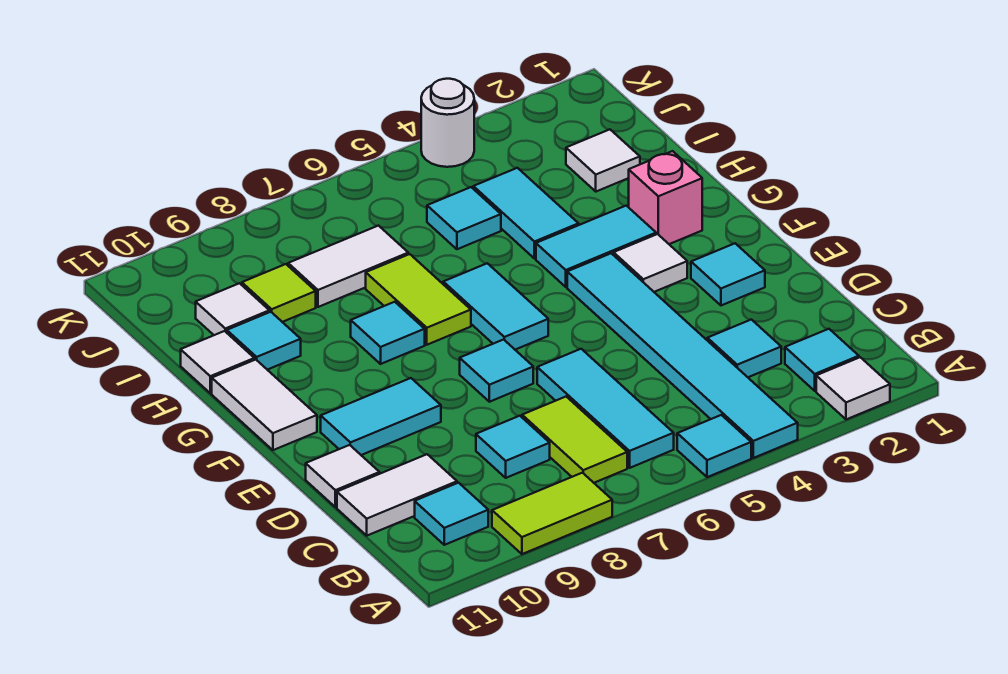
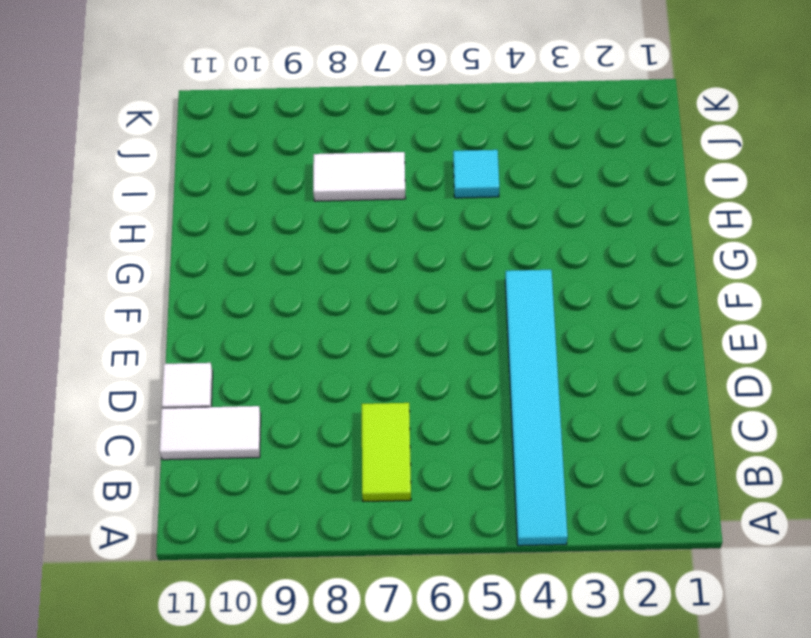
none -> white 1x1 tile [816,357,890,419]
none -> cyan 1x1 tile [677,415,751,477]
none -> lime 1x2 tile [492,473,612,554]
none -> cyan 1x1 tile [785,329,859,391]

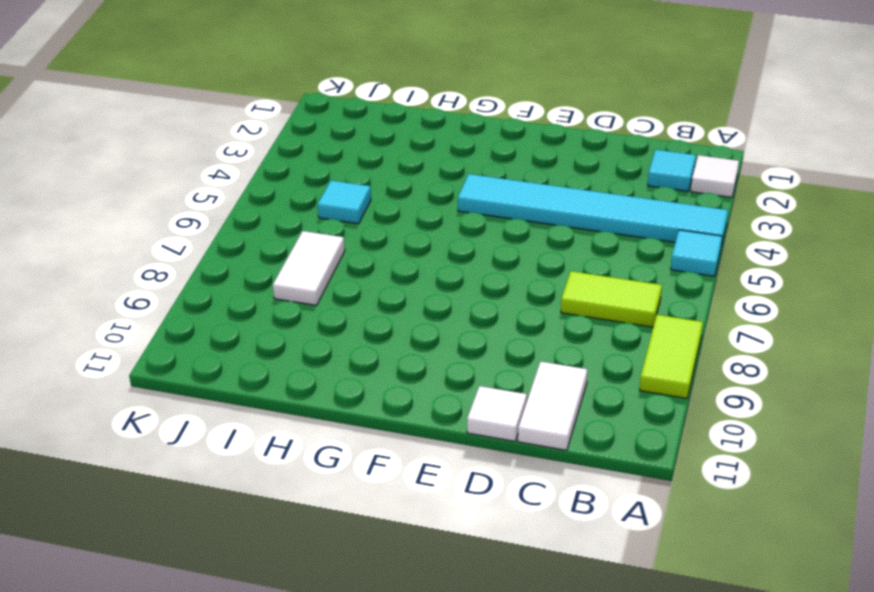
none -> cyan 1x3 tile [537,349,674,468]
none -> cyan 1x1 tile [415,483,488,545]
none -> cyan 1x1 tile [707,320,781,377]
none -> cyan 1x1 tile [476,416,550,478]

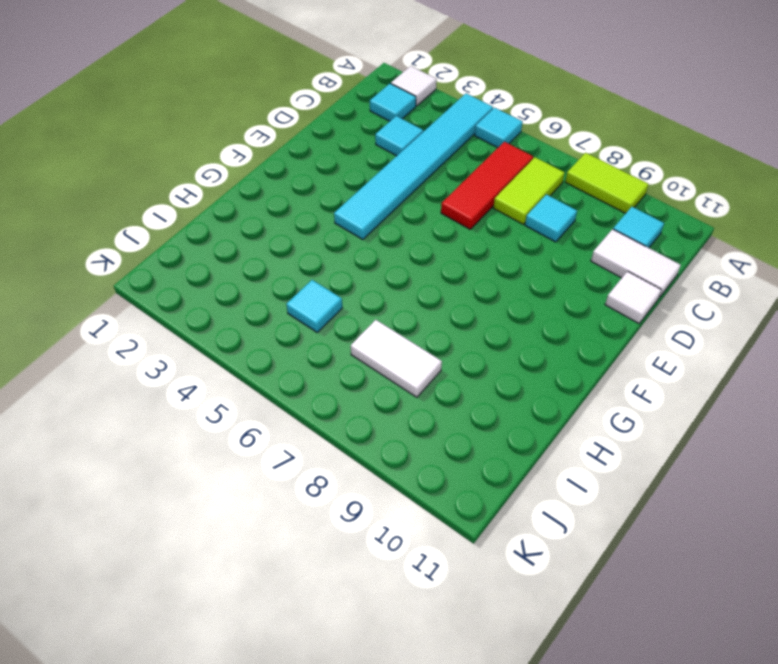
red 1x3 tile [441,142,533,229] -> cyan 1x3 tile [537,349,674,468]
none -> cyan 1x1 tile [691,243,765,305]
none -> cyan 1x1 tile [460,340,533,402]
none -> cyan 1x2 tile [321,378,441,455]
none -> white 1x1 tile [614,234,687,292]

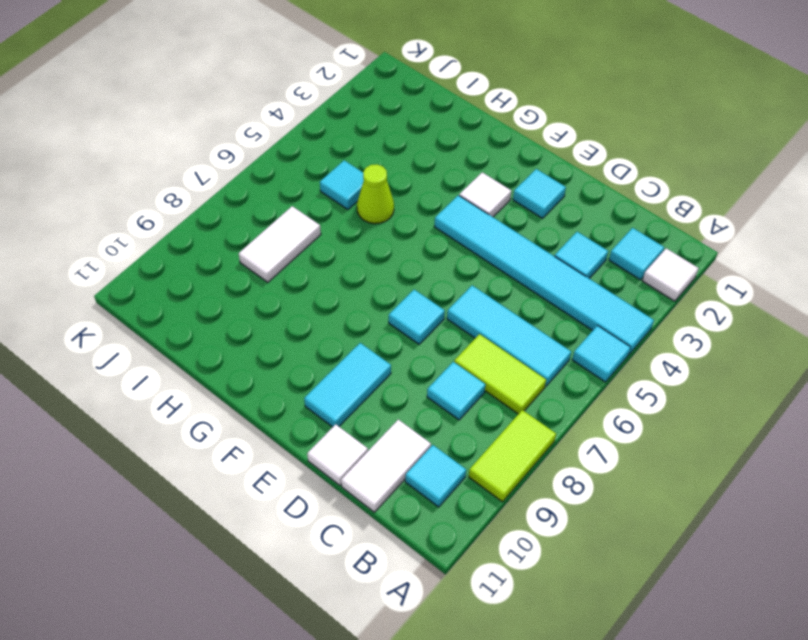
lime 1x1 cone [357,164,394,224] -> none
none -> cyan 1x2 tile [443,263,548,350]
none -> white 1x2 tile [212,360,317,450]
none -> pink 1x1 brick [629,151,702,244]
none -> cyan 1x2 tile [536,206,656,287]

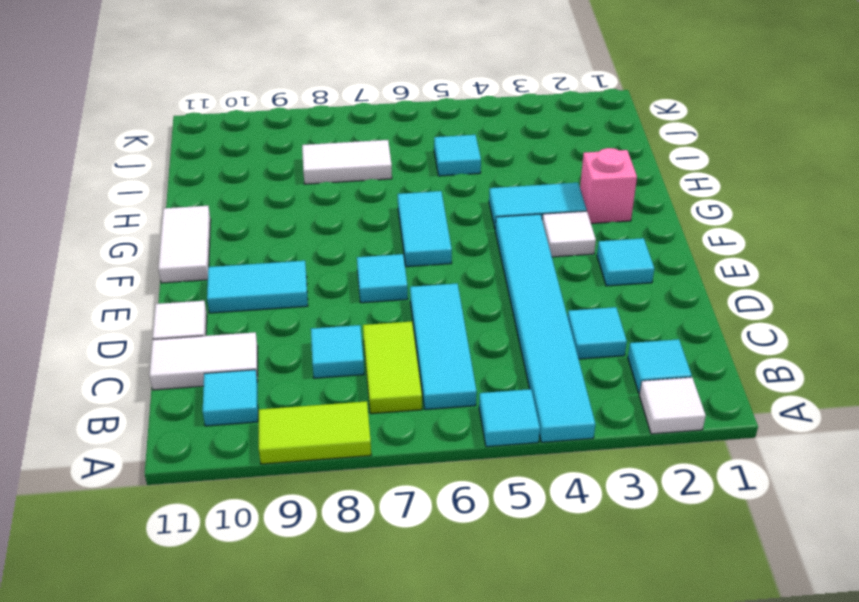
none -> lime 1x2 tile [366,254,471,345]
none -> cyan 1x1 tile [351,302,425,364]
none -> cyan 1x2 tile [473,168,579,259]
none -> cyan 1x1 tile [227,312,301,370]

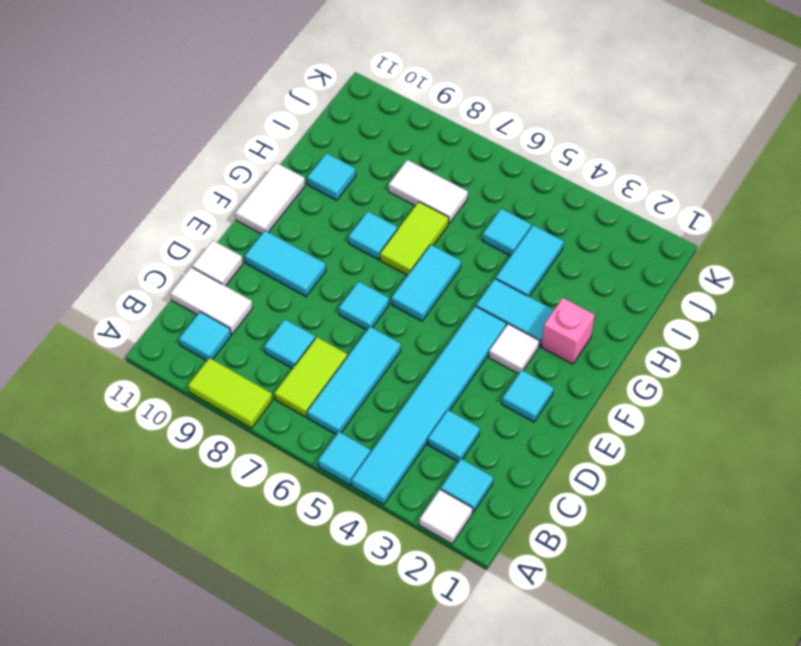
none -> white 1x1 tile [181,331,254,393]
none -> white 1x1 tile [566,130,640,192]
none -> lime 1x1 tile [242,264,316,322]
none -> white 1x1 tile [196,283,269,335]

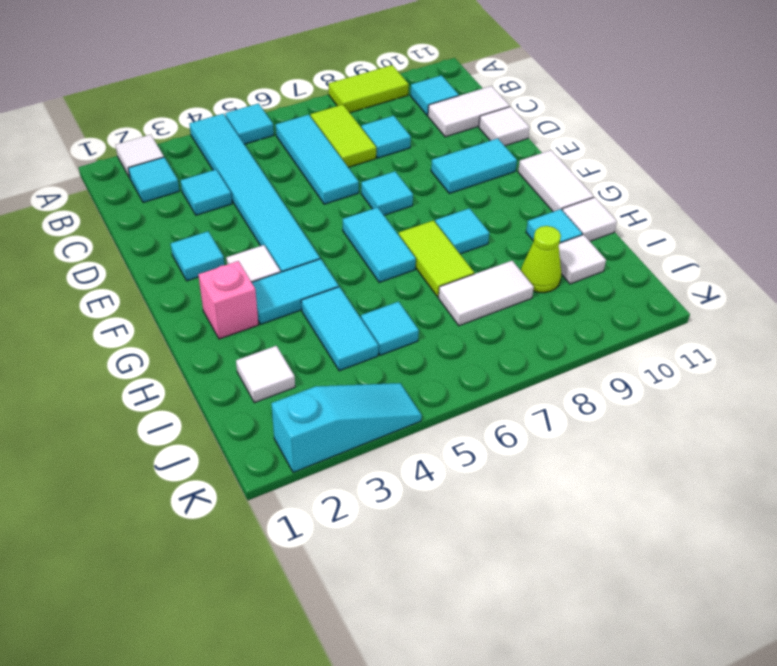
lime 1x1 cone [521,226,561,293] -> lime 1x1 tile [242,264,316,322]
cyan 1x3 slope [271,383,422,472] -> white 1x1 round brick [421,79,474,167]

